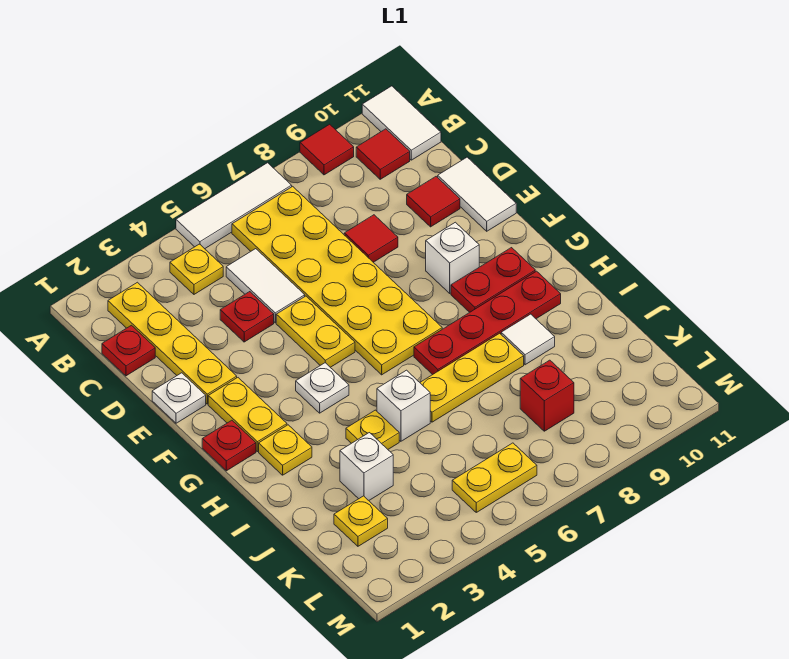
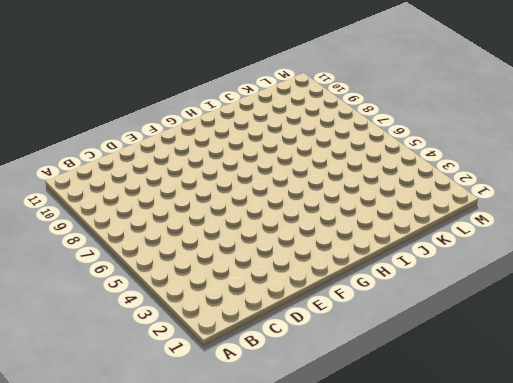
none -> white 1x3 tile [176,163,292,249]
none -> red 1x1 tile [300,124,354,175]
none -> white 1x2 tile [362,86,441,160]
none -> yellow 1x4 plate [108,282,237,404]

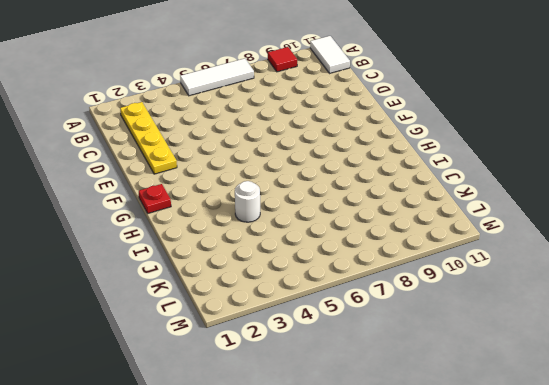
white 1x1 round brick [235,181,260,222] -> yellow 1x1 plate [346,410,399,449]
none -> yellow 1x1 plate [170,244,223,294]
none -> yellow 2x6 plate [232,186,442,375]
none -> red 1x1 tile [356,129,410,179]
none -> red 1x1 plate [102,325,155,376]

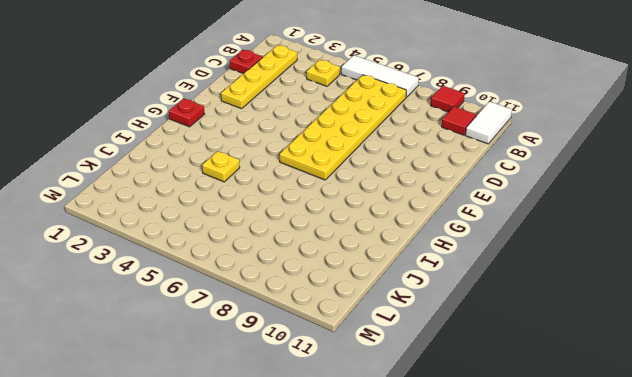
none -> white 1x2 tile [226,249,305,323]
none -> red 1x1 plate [220,292,274,342]
none -> red 1x1 tile [344,215,398,262]
none -> red 1x1 tile [407,177,460,227]

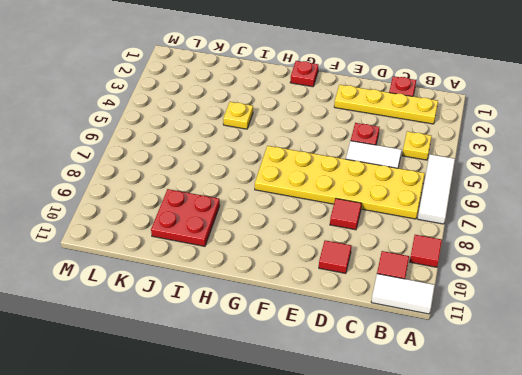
red 2x2 plate [151,189,220,246] -> white 1x1 tile [501,314,555,365]
none -> white 1x2 tile [438,157,516,231]
none -> white 1x1 plate [152,373,206,423]
none -> yellow 1x2 plate [276,296,355,367]
none -> yellow 1x2 plate [208,378,287,452]

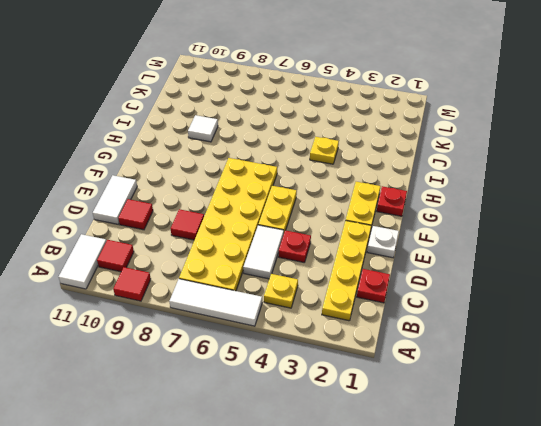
none -> white 1x1 brick [426,222,479,293]
none -> white 1x1 plate [296,363,349,413]
none -> red 1x2 plate [451,248,535,312]
none -> yellow 1x1 plate [259,425,312,475]

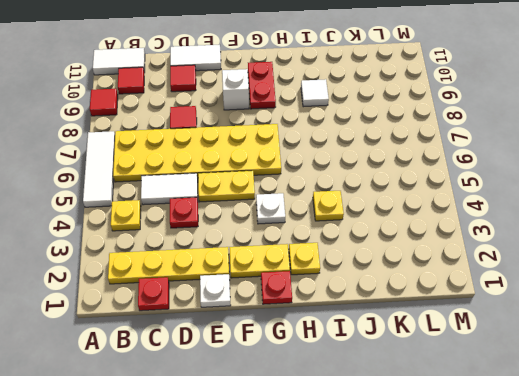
none -> red 1x4 plate [414,271,561,375]
none -> white 1x1 brick [377,370,430,441]
none -> yellow 1x3 plate [420,333,524,422]
none -> white 1x1 brick [340,433,393,500]

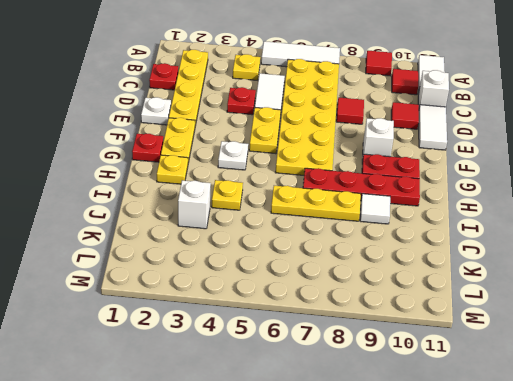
white 1x1 brick [418,70,449,107] -> white 1x1 brick moved to [377,370,430,441]
none -> yellow 1x1 plate [334,496,388,546]
none -> red 1x1 brick [520,360,574,431]
none -> yellow 1x2 plate [452,443,537,512]

